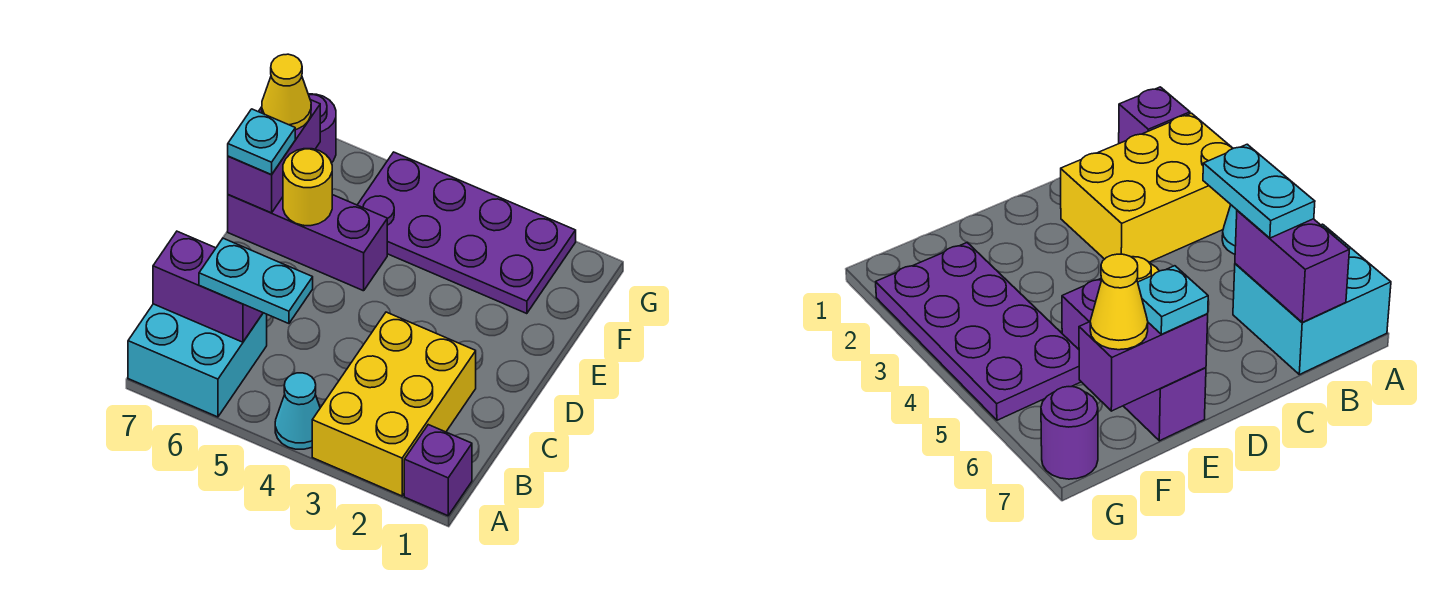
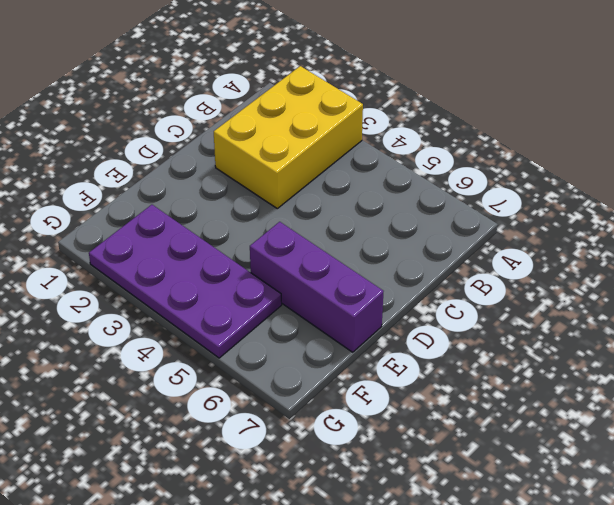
none -> purple 1x1 brick [404,425,472,516]
none -> cyan 1x1 cone [275,373,320,449]
none -> cyan 2x2 brick [128,304,267,417]

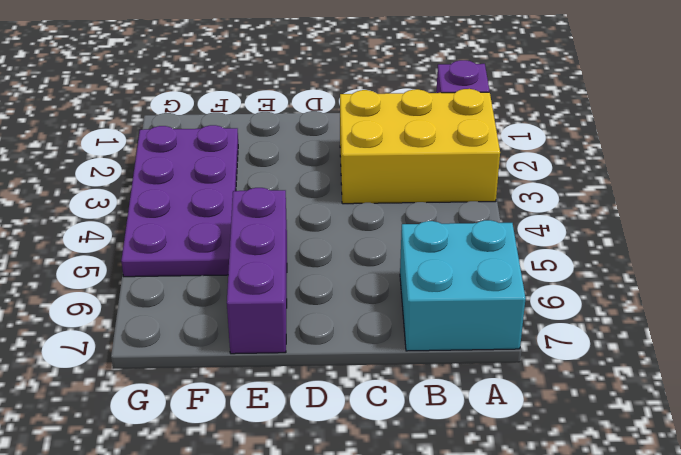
none -> cyan 1x1 cone [275,373,320,449]
none -> purple 1x1 round brick [308,94,336,163]
none -> purple 1x2 brick [153,231,263,342]

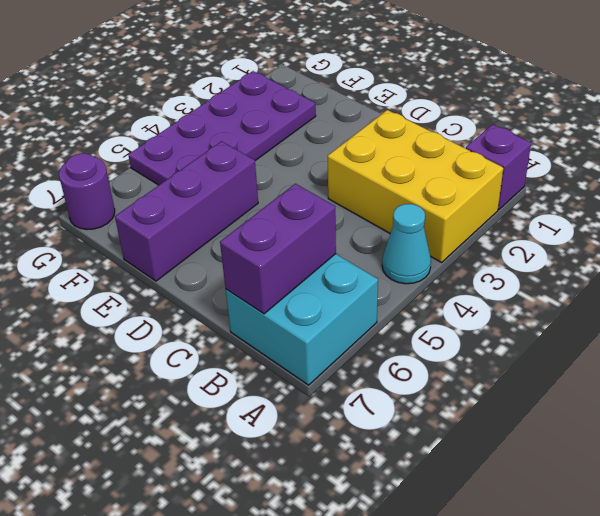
none -> yellow 1x1 round brick [283,149,332,226]
none -> purple 1x2 brick [228,100,320,213]
none -> cyan 1x2 plate [199,238,313,324]

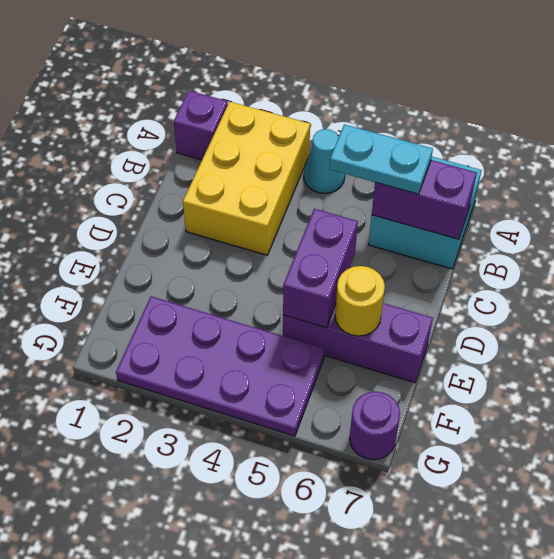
purple 1x2 brick [283,209,358,328] -> purple 1x2 brick moved to [228,100,320,213]
none -> cyan 1x1 plate [228,109,295,175]
none -> yellow 1x1 cone [262,54,311,130]

